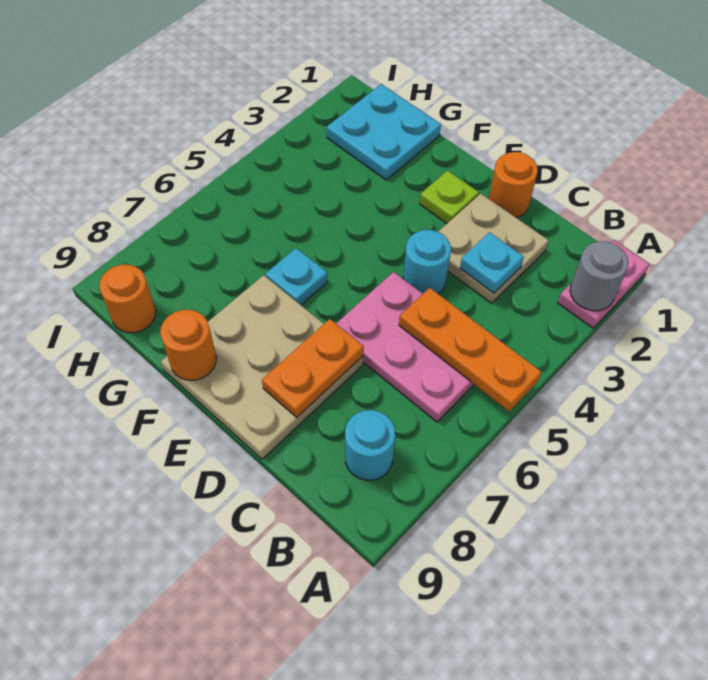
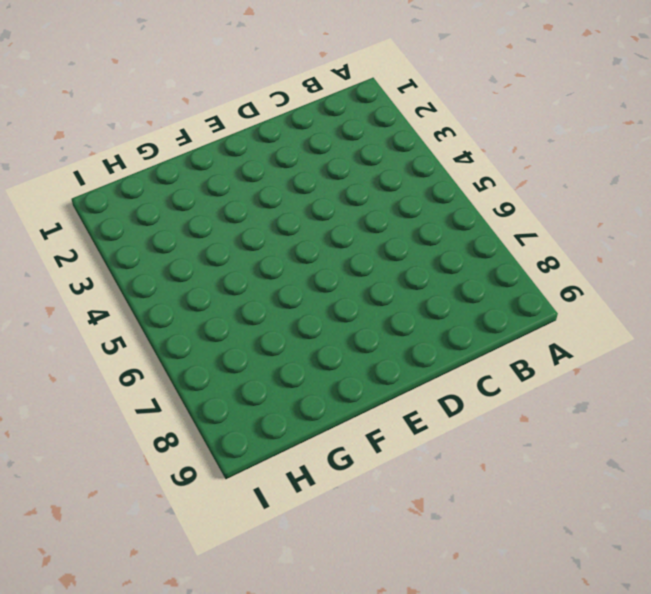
none -> pink 1x2 plate [558,240,649,328]
none -> pink 2x3 plate [336,272,474,422]
none -> cyan 1x1 round brick [345,410,395,480]

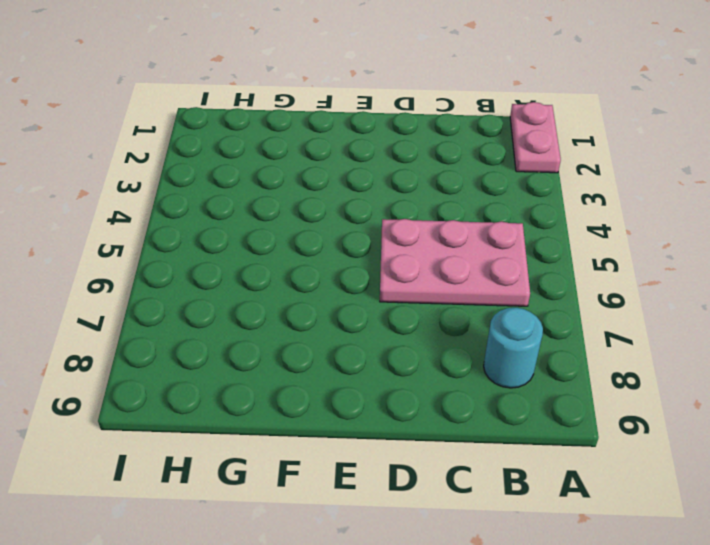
none -> tan 2x2 plate [438,194,549,303]
none -> orange 1x1 round brick [489,152,538,217]
none -> cyan 1x1 round brick [403,230,451,294]

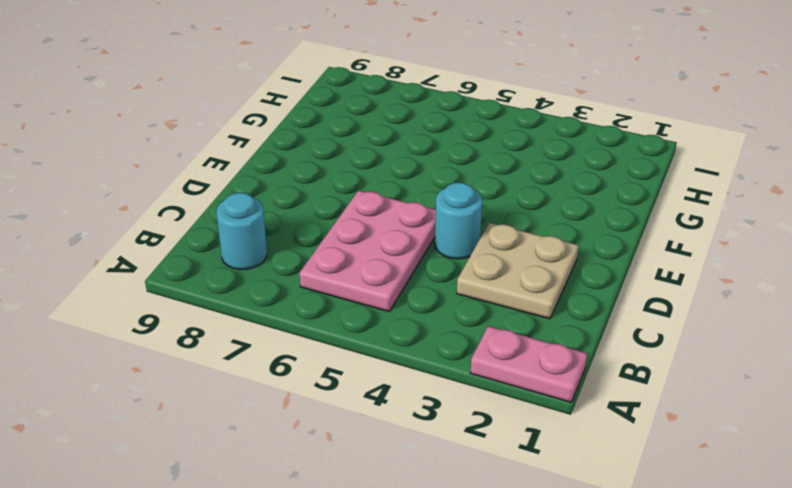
none -> orange 1x1 round brick [489,152,538,217]
none -> tan 3x3 plate [161,275,363,459]
none -> lime 1x1 plate [420,171,479,223]

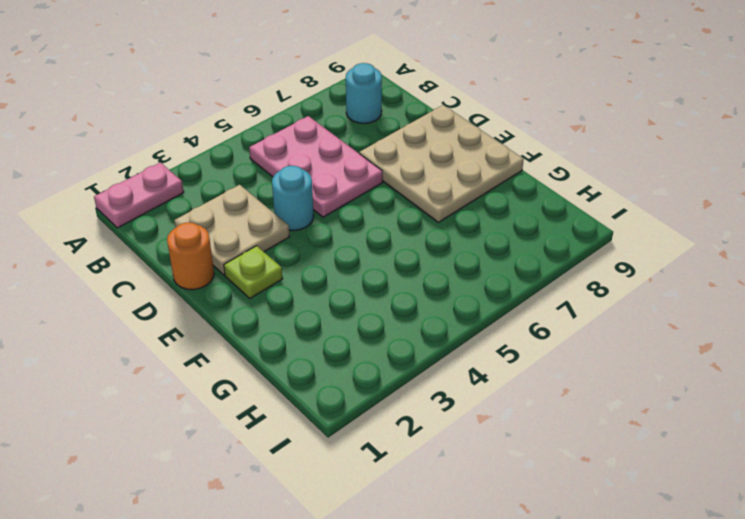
none -> cyan 1x1 plate [265,248,327,305]
none -> cyan 2x2 plate [327,84,441,180]
none -> orange 1x1 round brick [99,265,156,333]

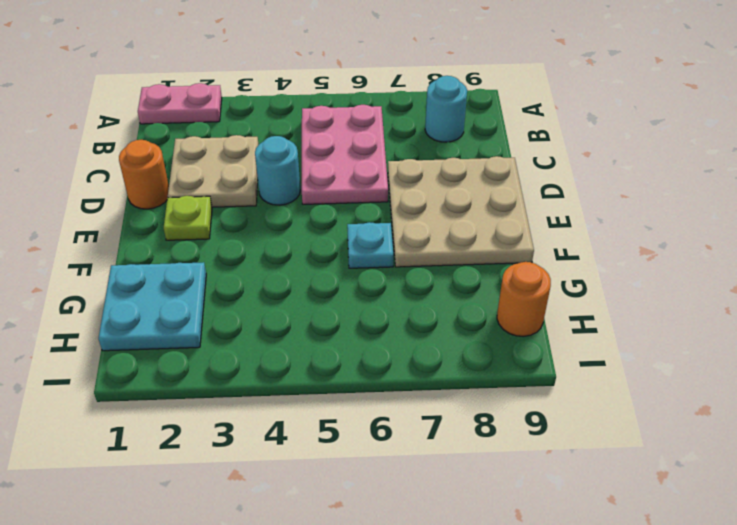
none -> grey 1x1 round brick [570,241,629,311]
none -> orange 1x3 plate [399,288,541,411]
none -> cyan 1x1 plate [460,232,524,293]

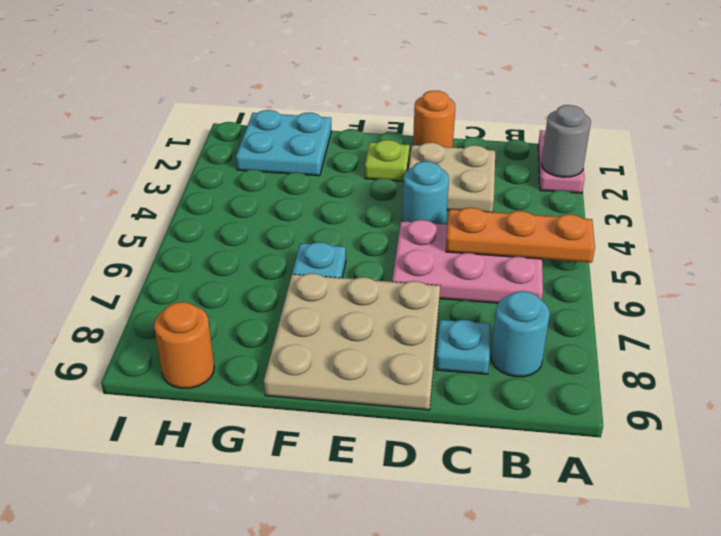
cyan 1x1 plate [436,320,490,374] -> cyan 1x1 plate moved to [460,232,524,293]
none -> orange 1x2 plate [262,319,364,417]
none -> orange 1x1 round brick [160,310,216,380]

